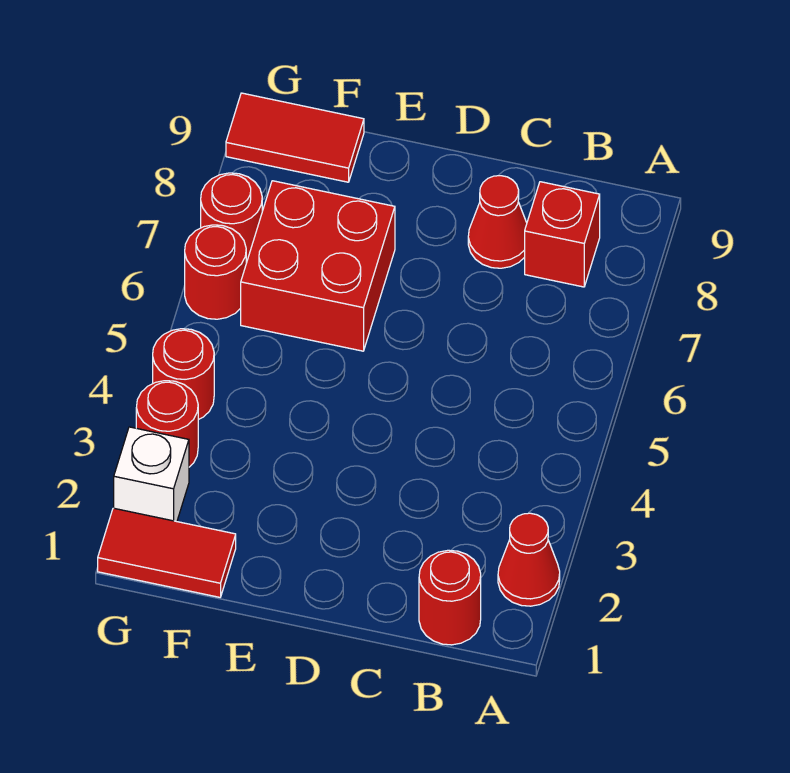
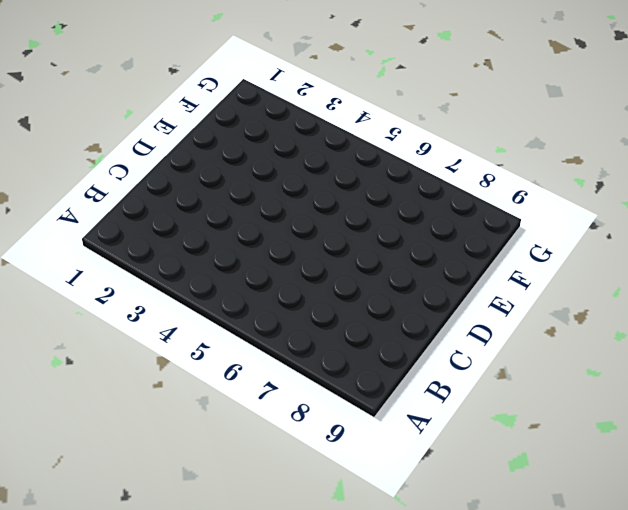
none -> red 1x1 cone [498,513,560,606]
none -> red 1x1 round brick [419,550,481,645]
none -> red 1x1 brick [525,182,600,287]

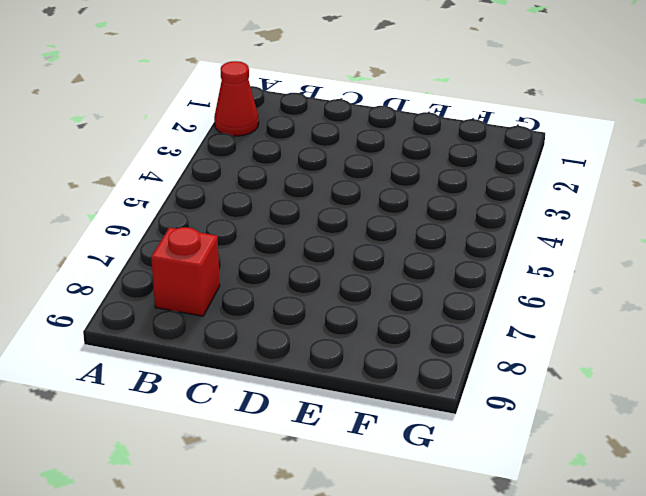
none -> red 1x1 round brick [419,550,481,645]
none -> red 1x1 cone [468,176,527,268]
none -> red 2x2 brick [241,181,395,351]

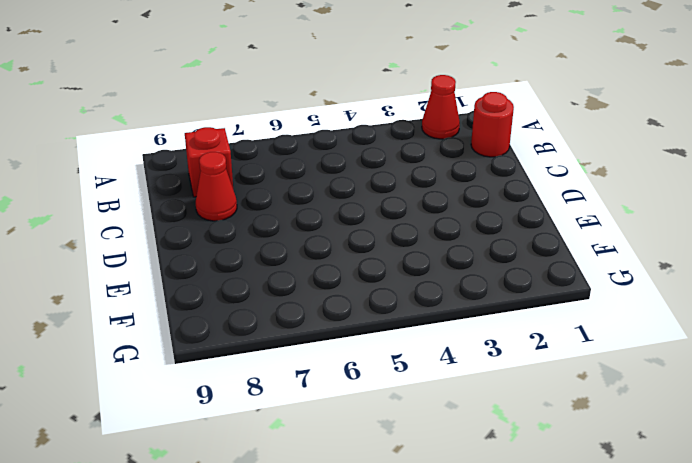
none -> red 2x2 brick [241,181,395,351]
none -> red 1x2 tile [98,508,236,597]
none -> red 1x2 tile [226,93,364,182]

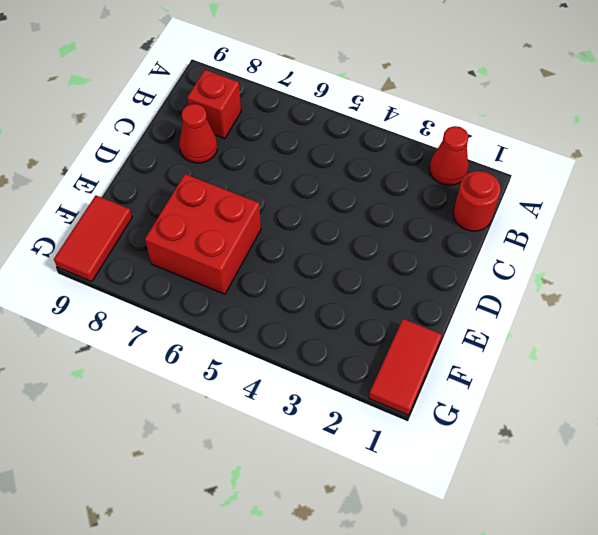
none -> white 1x1 brick [114,427,189,522]
none -> red 1x1 round brick [136,381,198,467]
none -> red 1x1 round brick [153,329,214,420]

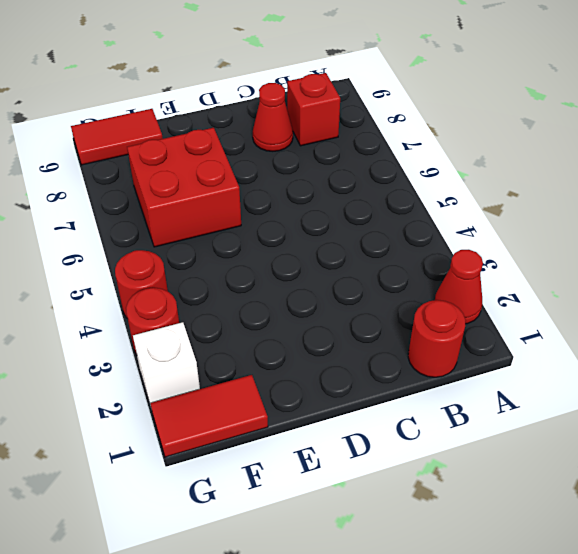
none -> red 1x1 round brick [185,225,246,319]
none -> red 1x1 round brick [201,173,262,263]

